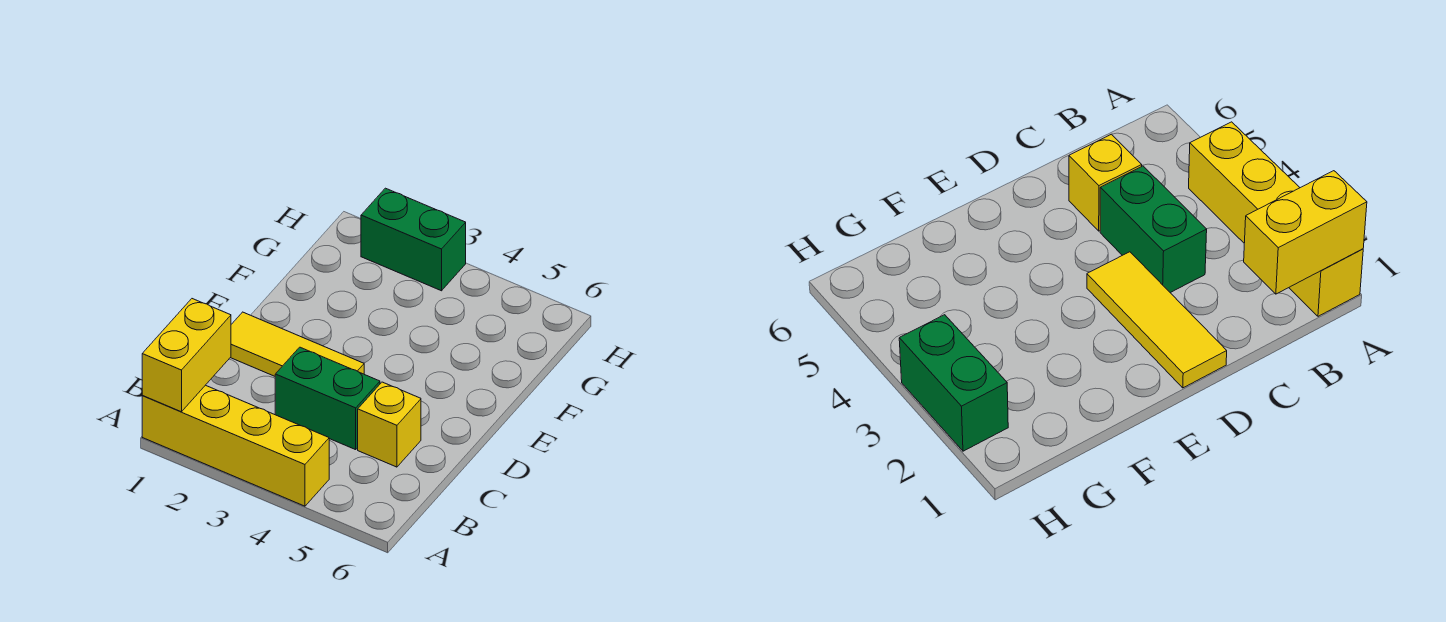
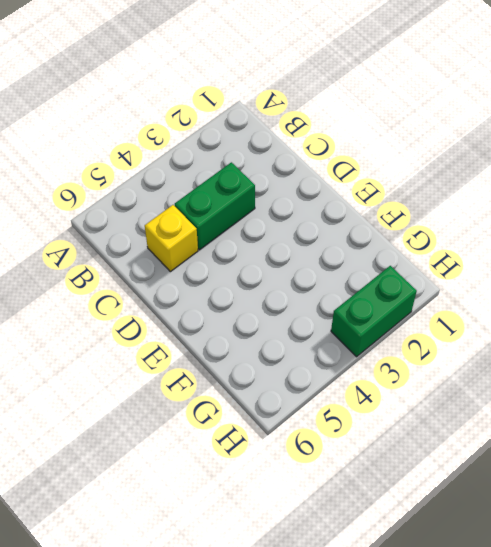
none -> yellow 1x4 brick [142,385,329,506]
none -> yellow 1x3 tile [230,312,364,376]

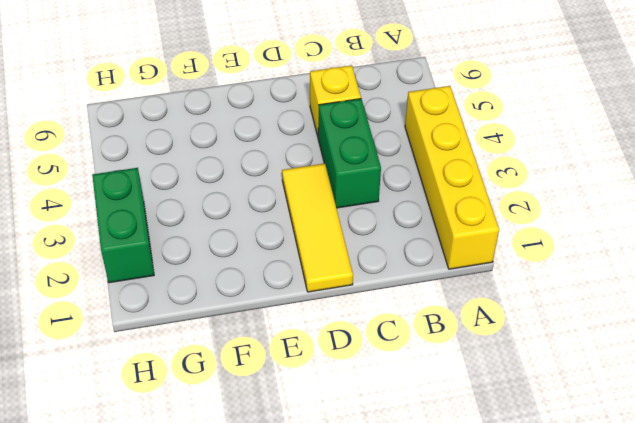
none -> yellow 1x2 brick [142,299,231,412]

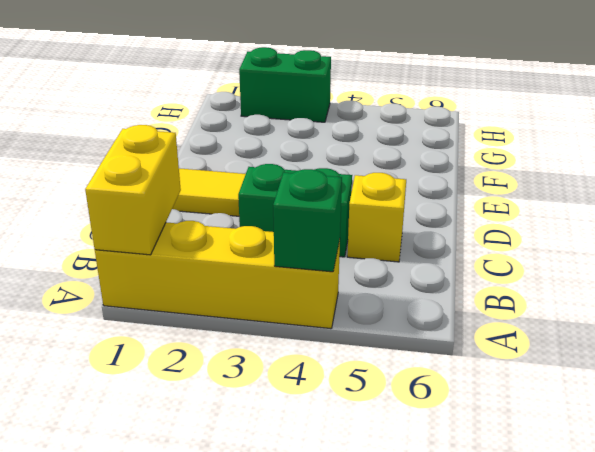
green 1x1 brick [273,169,342,272] -> none

